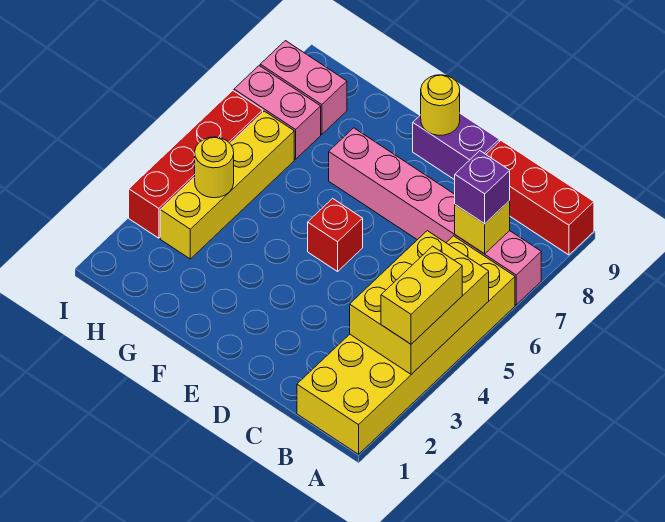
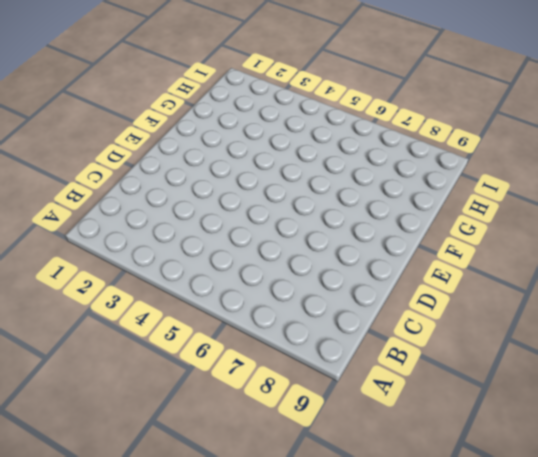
none -> yellow 2x6 brick [297,236,515,454]
none -> pink 1x6 brick [329,128,541,305]
none -> red 1x3 brick [486,141,594,255]

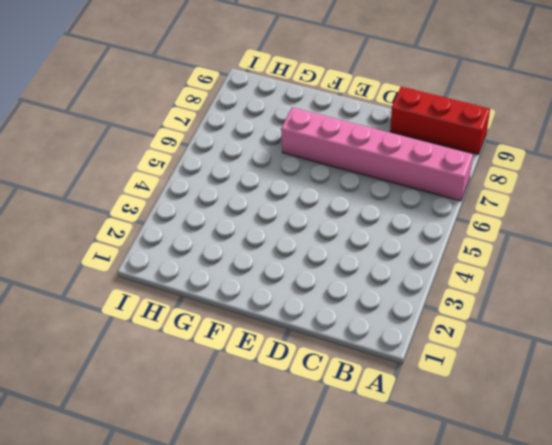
none -> yellow 2x6 brick [297,236,515,454]
none -> purple 1x2 brick [413,114,499,180]
none -> red 1x1 brick [308,198,363,271]

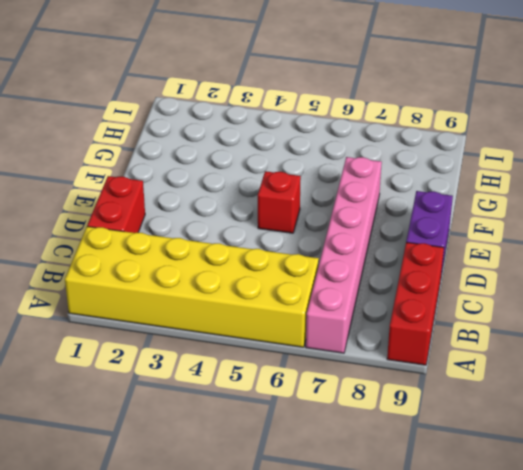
red 1x2 brick [87,176,145,233] -> none
none -> yellow 1x4 brick [160,111,294,259]
none -> pink 1x2 brick [234,66,321,159]
none -> pink 1x2 brick [260,41,347,134]

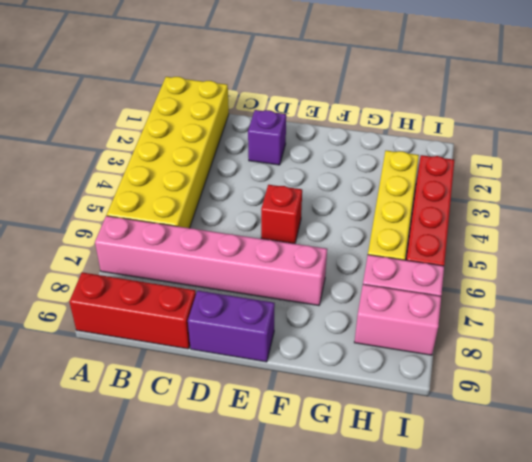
purple 1x1 brick [248,110,286,165] -> purple 1x1 brick moved to [455,151,510,224]
none -> yellow 2x3 brick [350,231,489,374]
none -> yellow 1x1 brick [455,201,510,254]
none -> yellow 1x1 round brick [421,75,460,135]

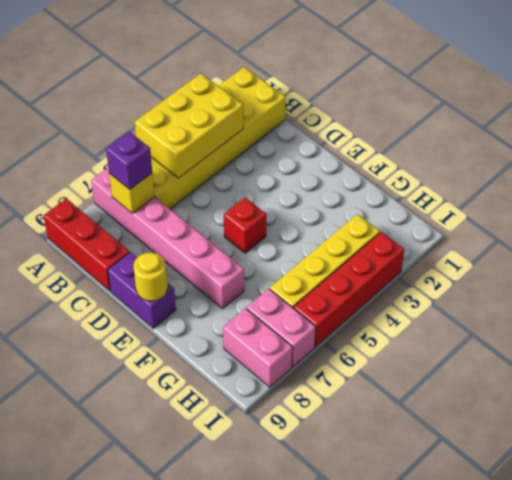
none -> yellow 1x1 round brick [195,137,234,198]
none -> yellow 1x2 brick [381,246,462,344]

